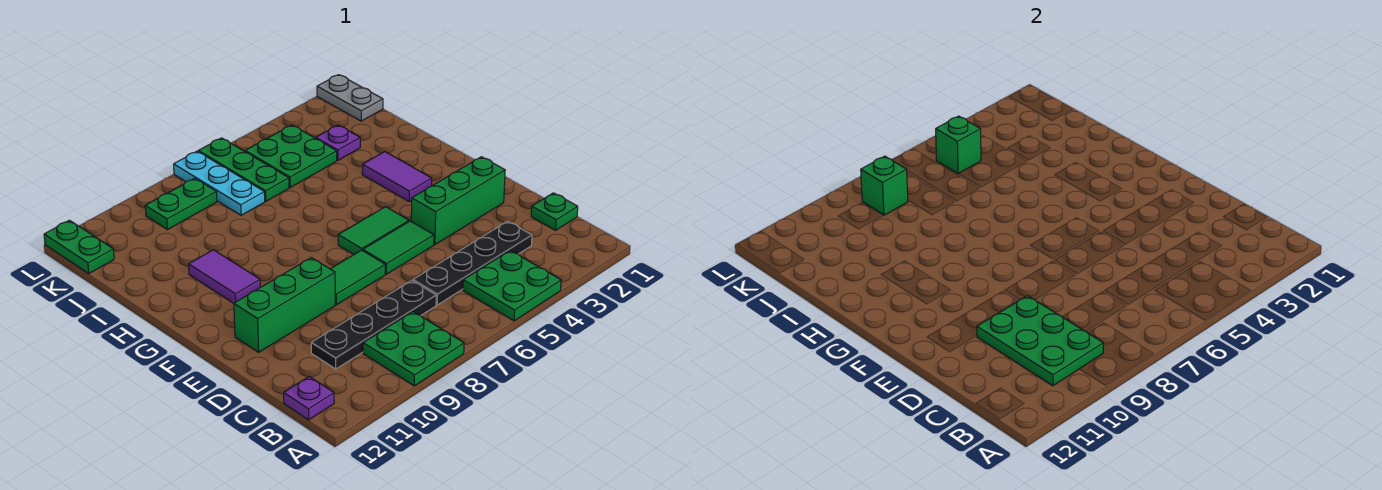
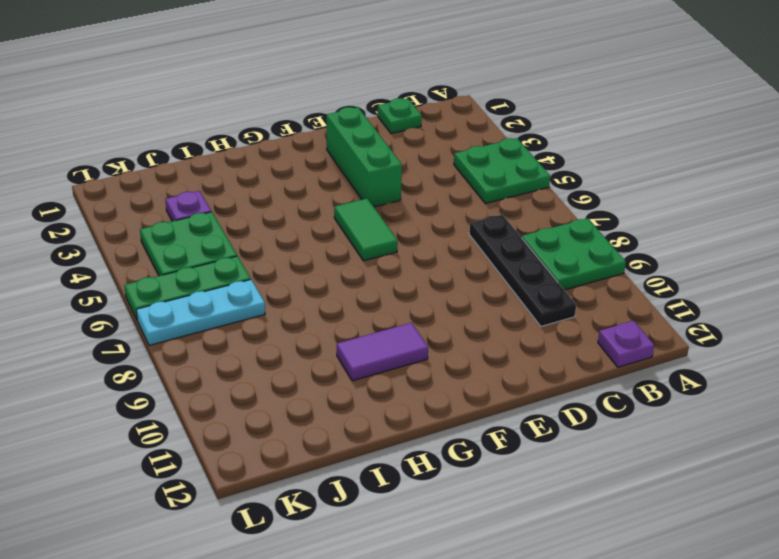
none -> black 1x4 plate [413,221,532,305]
none -> green 1x2 tile [363,221,434,274]
none -> green 1x2 tile [331,250,385,305]

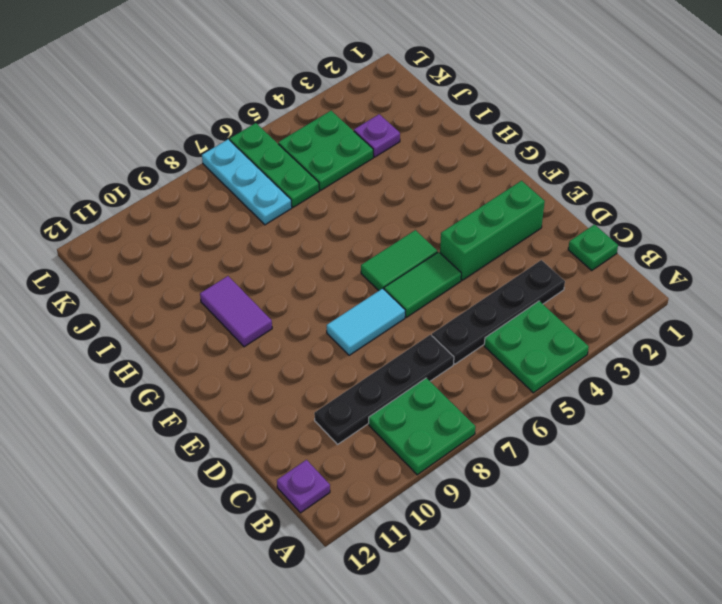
cyan 1x2 tile [327,288,405,355] -> green 1x2 tile [331,250,385,305]
none -> green 1x3 brick [234,258,335,352]
none -> purple 1x2 tile [362,152,432,201]
none -> grey 1x2 plate [317,75,383,121]

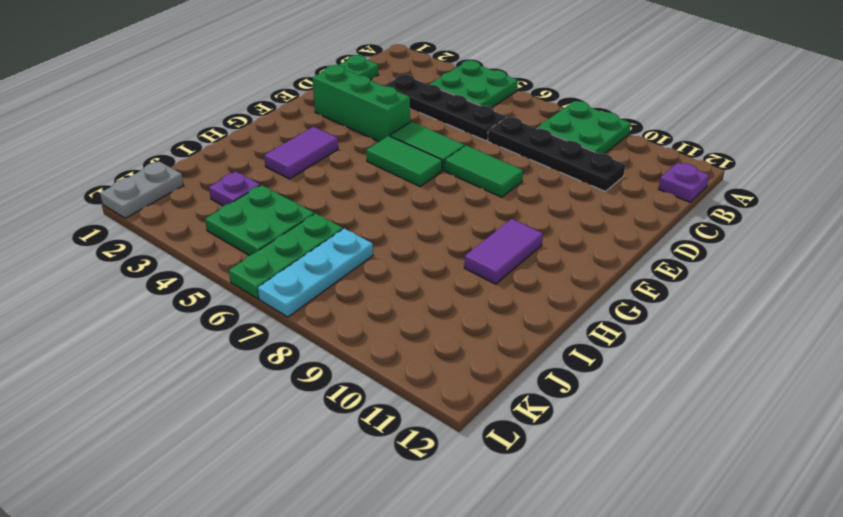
none -> green 1x3 brick [234,258,335,352]
none -> green 1x2 plate [145,178,217,230]
none -> green 1x2 plate [44,220,114,273]

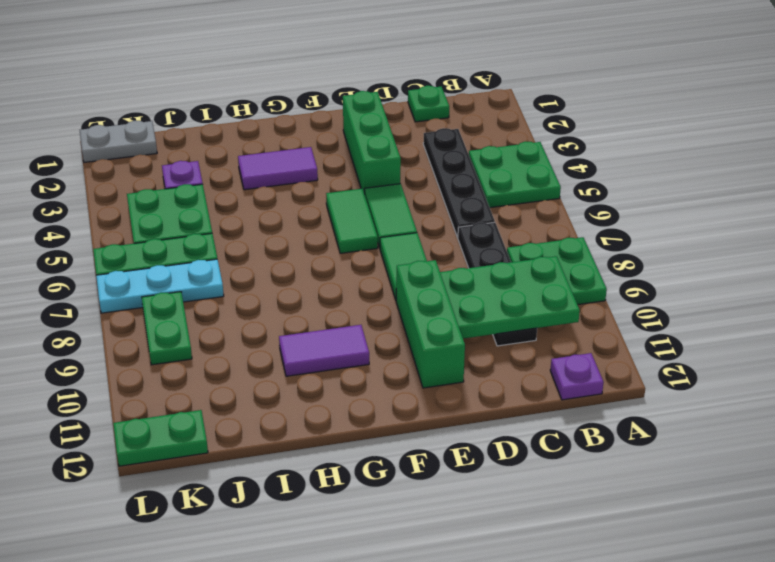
none -> green 1x1 brick [936,116,981,174]
none -> green 1x1 brick [861,156,908,215]

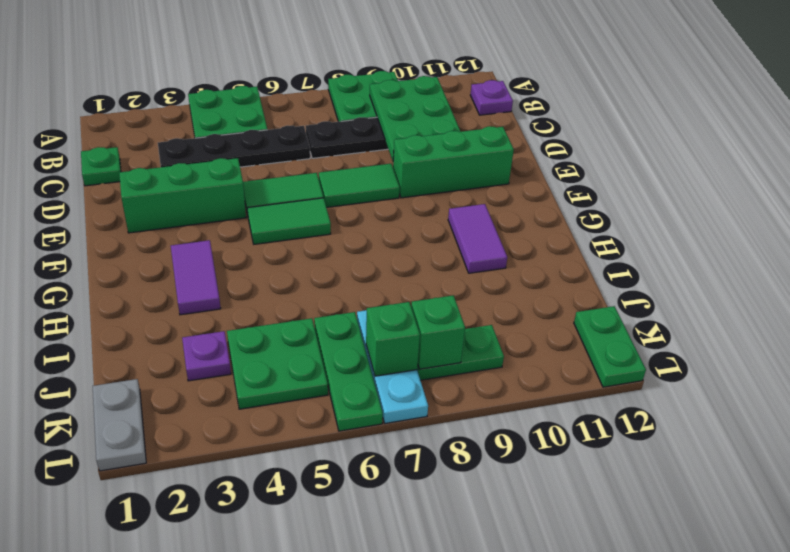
green 1x1 brick [366,302,420,376] -> green 1x1 brick moved to [936,116,981,174]

